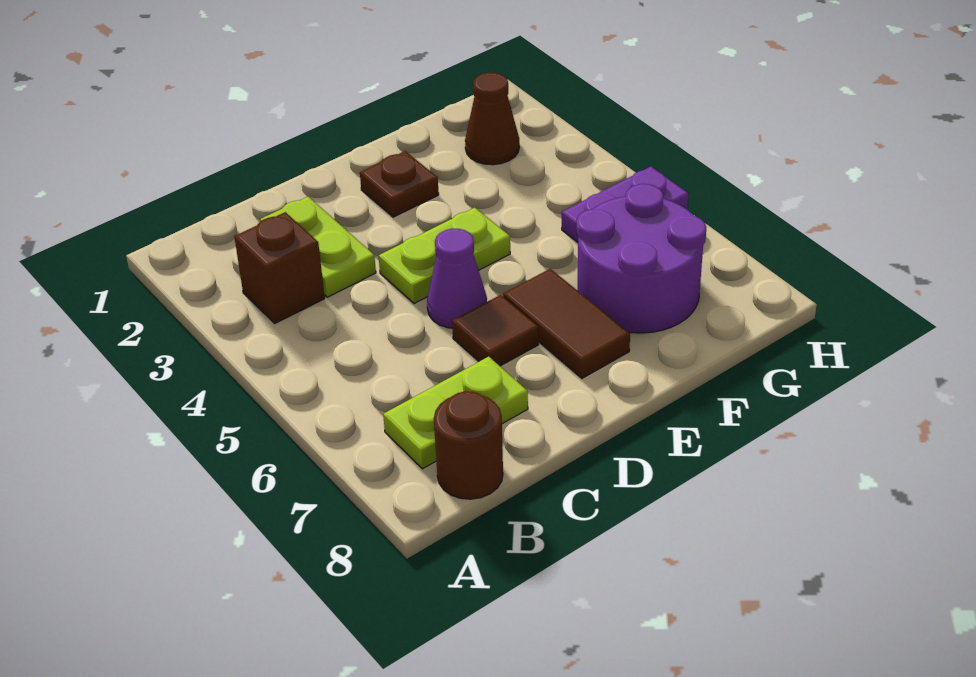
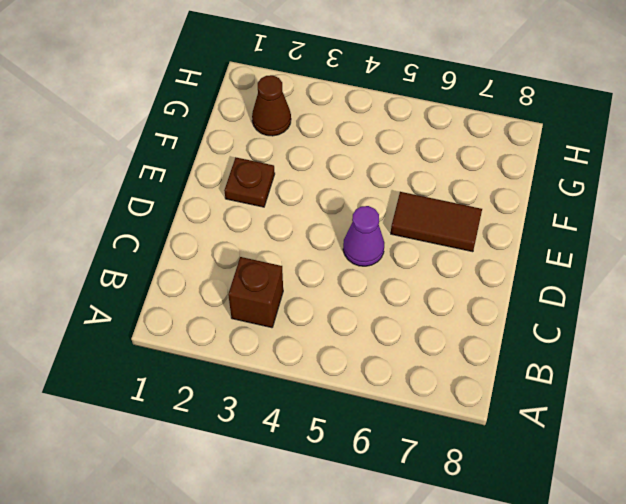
none -> lime 1x2 plate [383,357,528,469]
none -> brown 1x1 round brick [434,391,503,499]
none -> lime 1x2 plate [260,197,376,297]

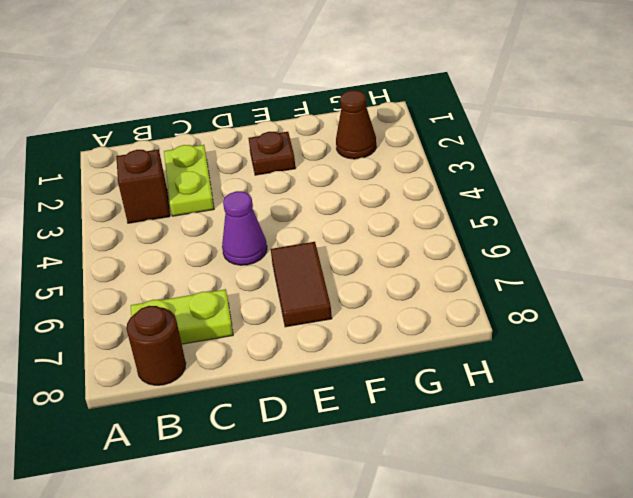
none -> lime 1x2 plate [379,208,510,304]
none -> brown 1x1 tile [452,295,539,366]
none -> purple 2x2 round brick [576,184,706,333]

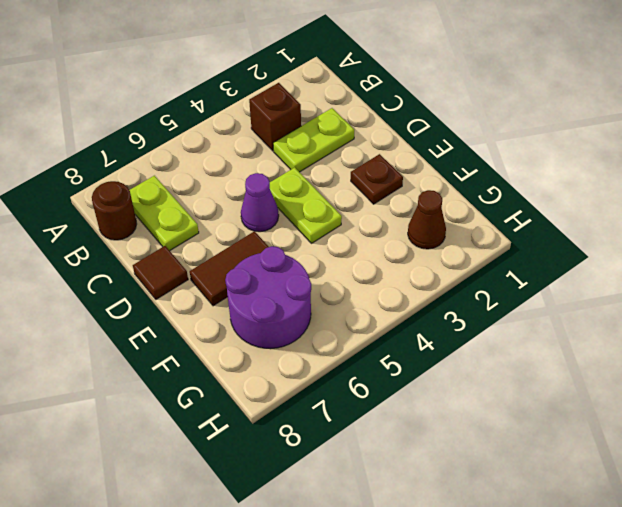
brown 1x1 tile [133,246,188,299] -> brown 1x1 tile moved to [452,295,539,366]
none -> purple 1x2 plate [562,167,688,242]

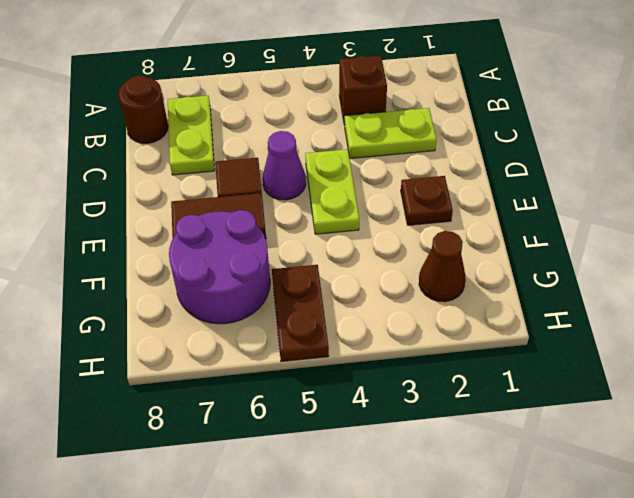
brown 1x2 plate [272,265,329,362] -> purple 1x2 plate [562,167,688,242]

